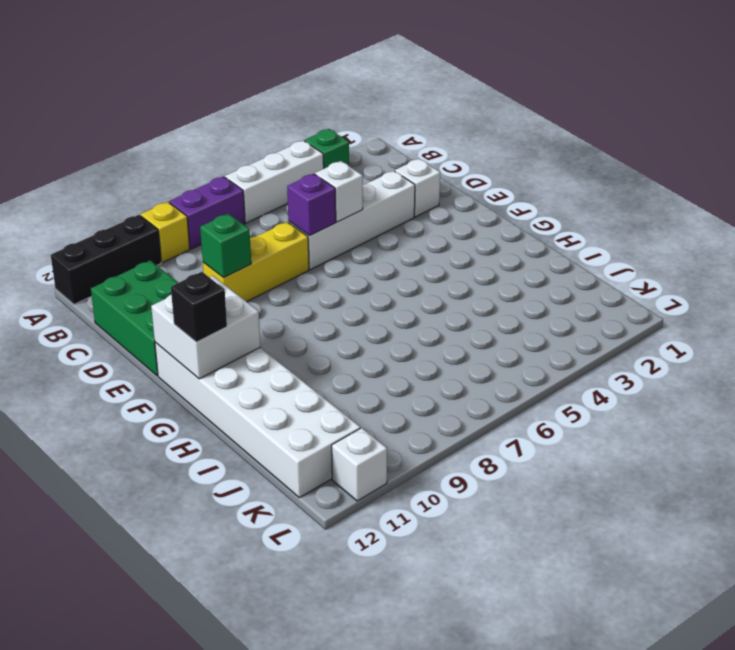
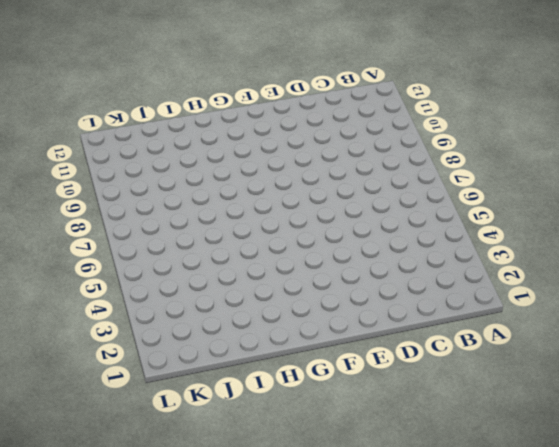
none -> green 1x1 brick [305,129,349,168]
none -> white 1x3 brick [225,140,324,223]
none -> purple 1x2 brick [169,177,245,249]

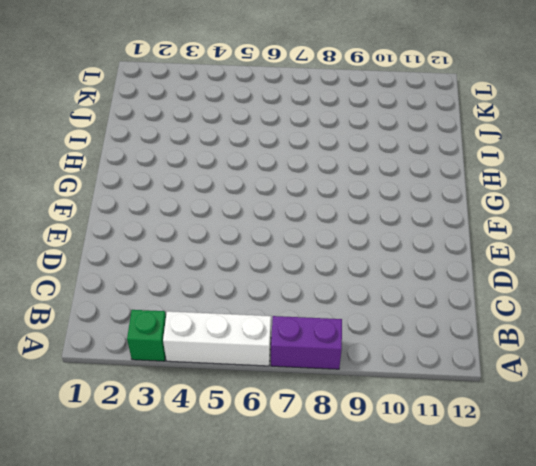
none -> yellow 1x1 brick [140,202,190,262]
none -> black 1x3 brick [51,215,161,304]
none -> green 2x3 brick [91,260,178,376]

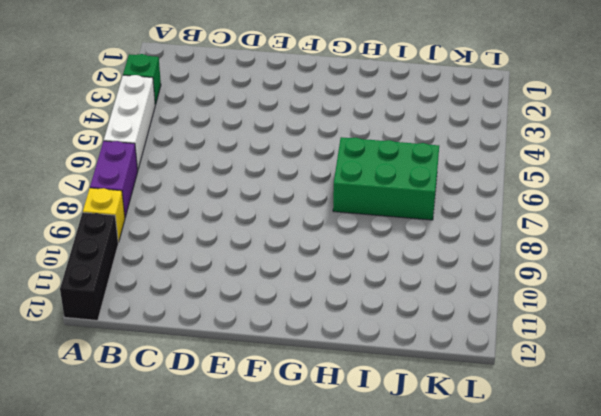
green 2x3 brick [333,137,439,220] -> green 2x3 brick moved to [91,260,178,376]
none -> white 1x1 brick [395,159,440,217]
none -> white 1x4 brick [288,171,415,270]
none -> yellow 1x3 brick [203,222,309,302]

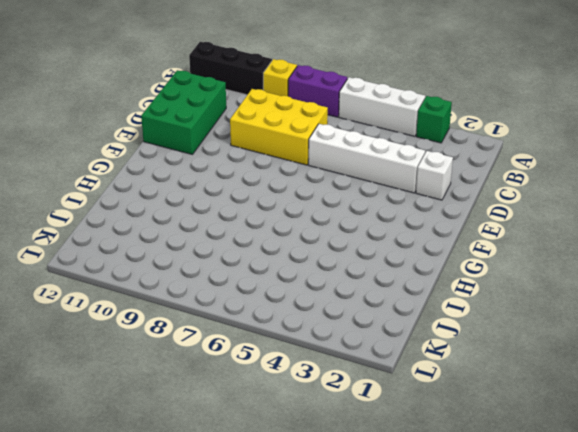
yellow 2x3 brick [230,89,328,165] -> yellow 1x3 brick [203,222,309,302]
none -> white 2x6 brick [155,342,360,498]
none -> white 1x1 brick [332,428,387,501]
none -> white 1x1 brick [315,161,363,222]

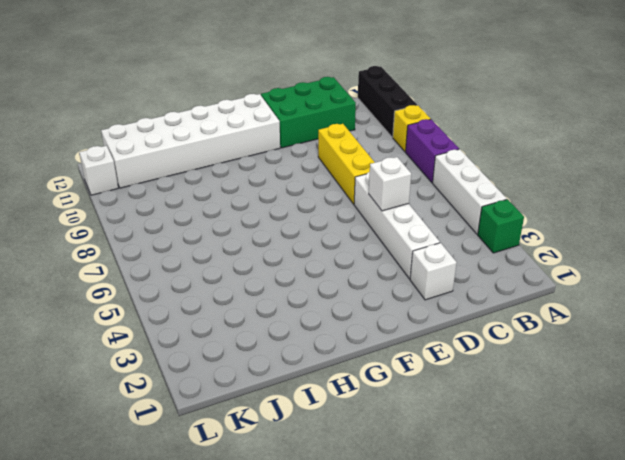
none -> purple 1x1 brick [287,174,336,235]
none -> green 1x1 brick [200,213,251,278]
none -> white 2x2 brick [151,276,260,379]

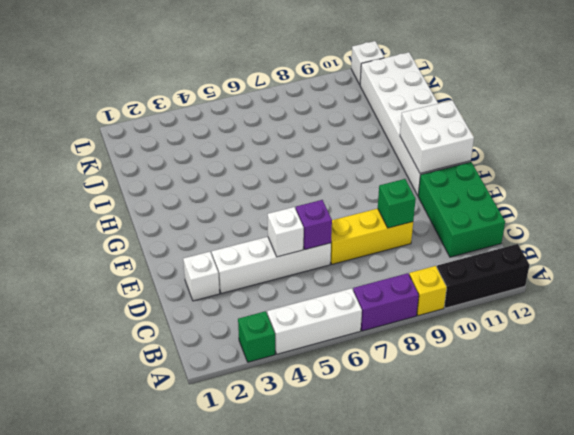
none -> black 1x1 brick [171,272,227,342]

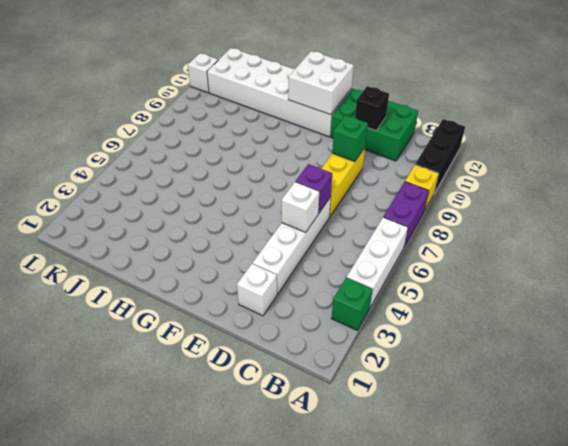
black 1x1 brick [355,86,389,131] -> black 1x1 brick moved to [171,272,227,342]

